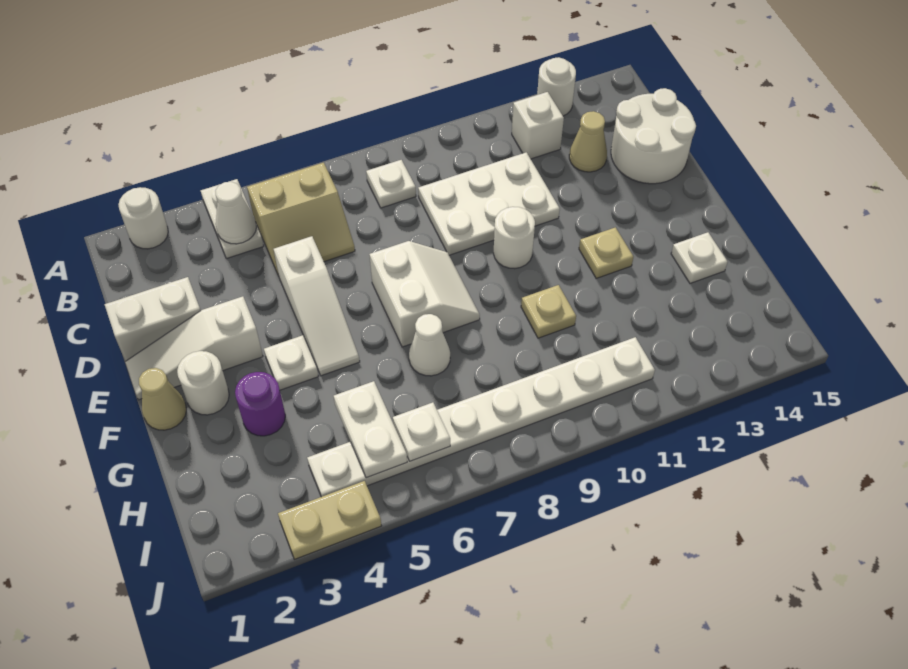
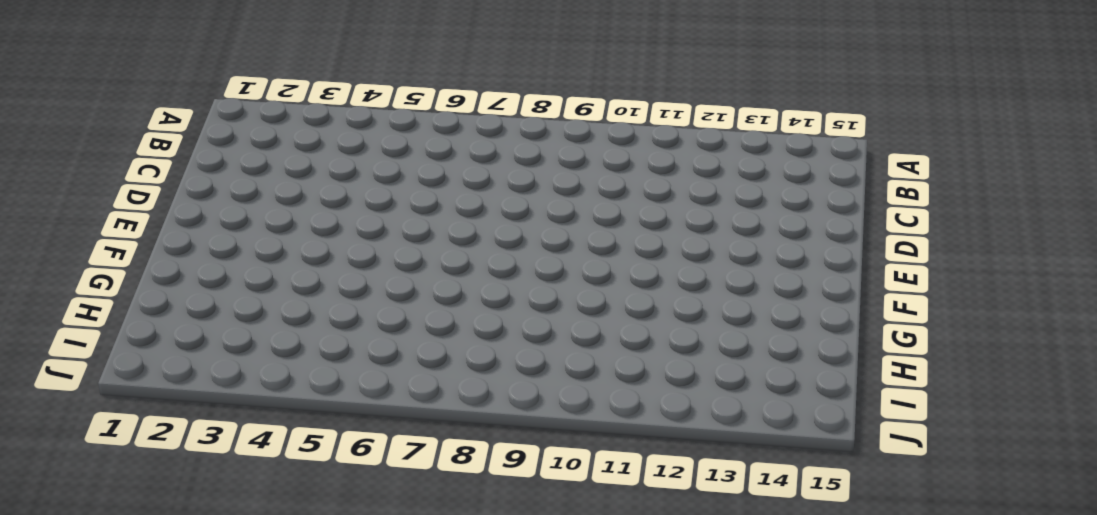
none -> white 1x1 round brick [118,187,168,249]
none -> white 1x2 plate [201,179,264,259]
none -> white 1x1 round brick [537,57,576,116]

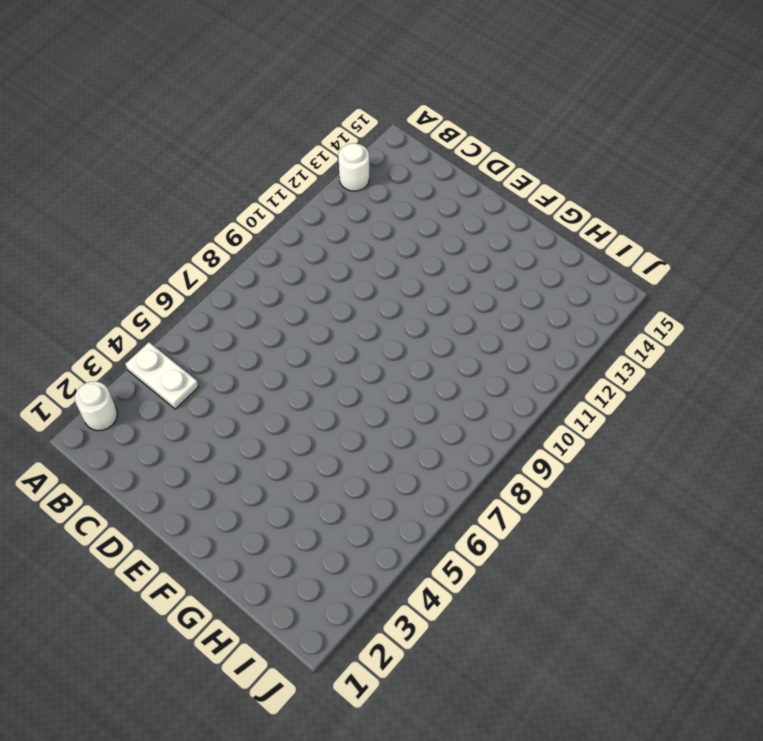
none -> tan 2x2 slope [247,163,355,276]
none -> white 1x1 plate [366,160,416,208]
none -> white 1x1 brick [512,92,564,159]

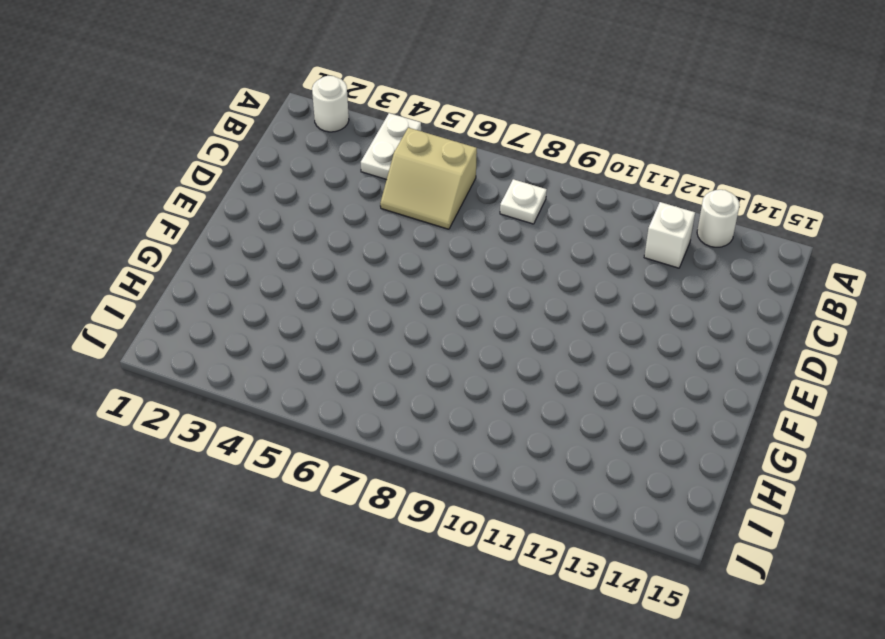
none -> white 2x3 plate [418,152,560,255]
none -> tan 1x1 cone [569,111,607,172]
none -> white 2x2 round brick [611,88,696,184]

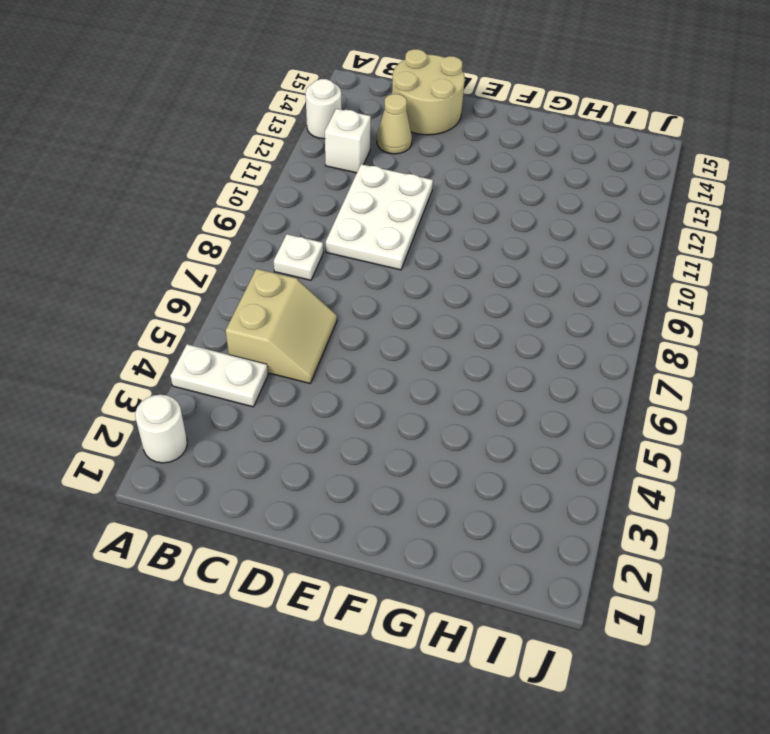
tan 2x2 round brick [392,49,465,135] -> white 2x2 round brick [611,88,696,184]
none -> white 1x2 brick [105,277,201,361]
none -> white 1x3 slope [274,236,360,376]
none -> white 1x3 slope [125,296,263,400]

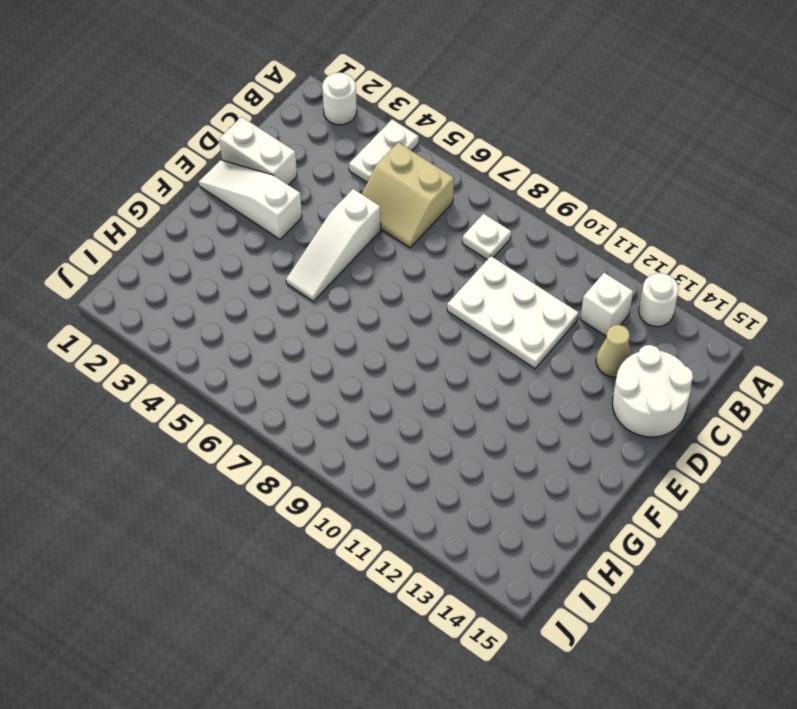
none -> white 2x2 slope [369,241,480,347]
none -> white 1x1 round brick [493,207,535,269]
none -> tan 1x1 cone [139,368,186,430]

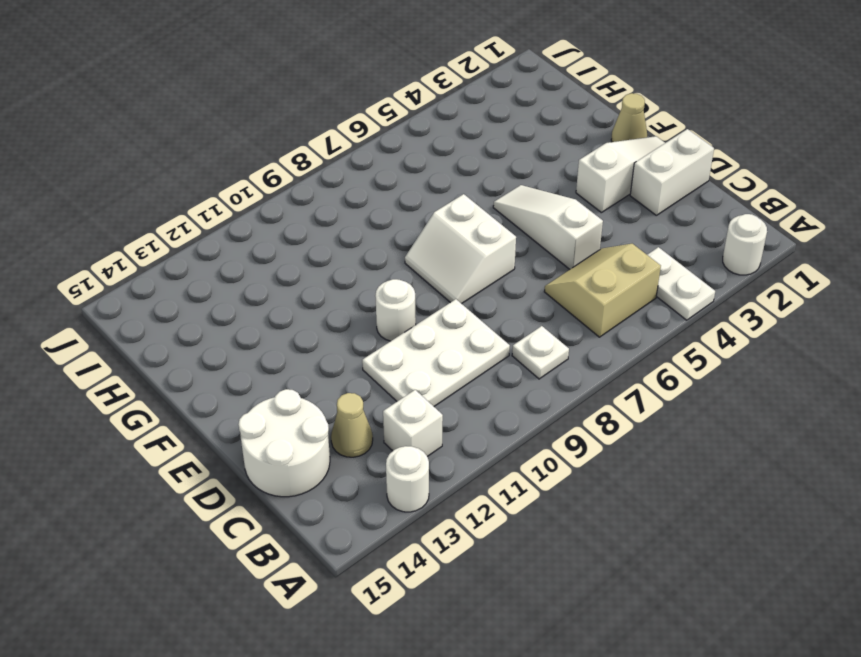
none -> white 1x1 round brick [177,351,229,415]
none -> white 1x1 plate [264,335,318,390]
none -> tan 1x1 plate [579,227,633,278]

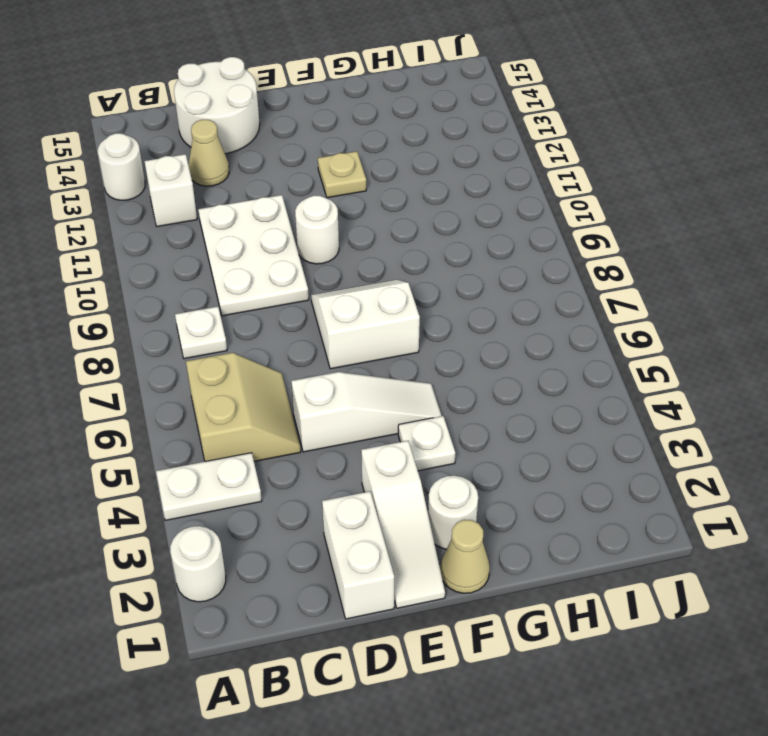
none -> purple 1x1 round brick [235,372,285,436]
none -> white 1x1 cone [409,314,450,376]
none -> tan 1x1 plate [521,285,576,338]

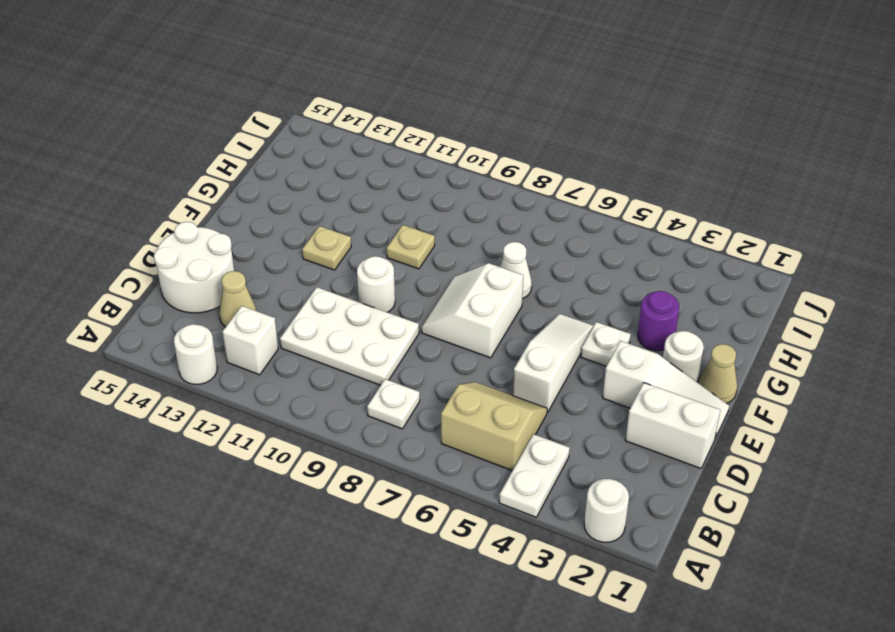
none -> white 1x1 plate [671,232,727,283]
none -> white 1x8 plate [307,337,655,497]
none -> tan 1x2 plate [278,481,381,559]

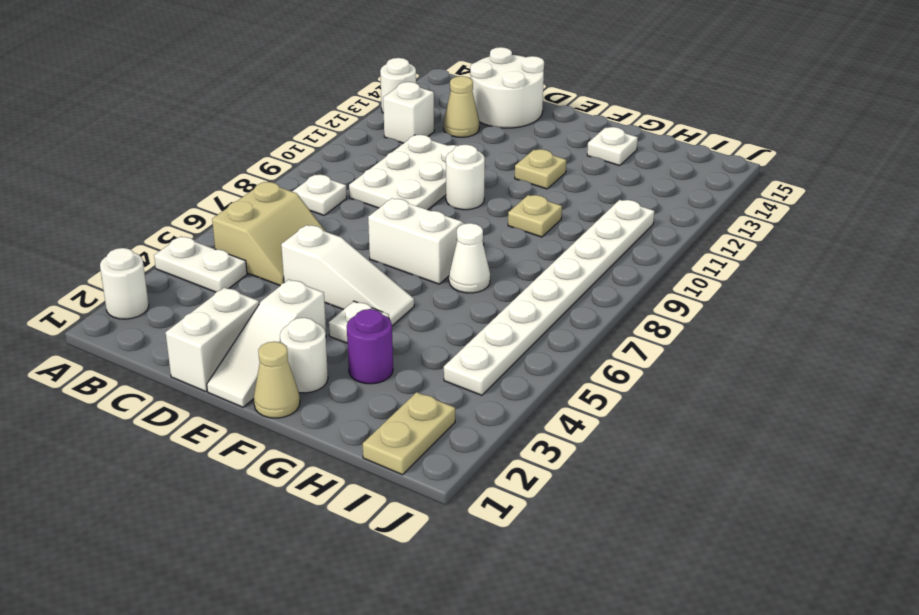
tan 1x2 plate [363,392,455,475] -> tan 1x2 plate moved to [278,481,381,559]
none -> white 1x1 cone [215,182,256,244]
none -> white 1x2 plate [334,381,407,478]
none -> white 1x1 plate [393,402,450,461]

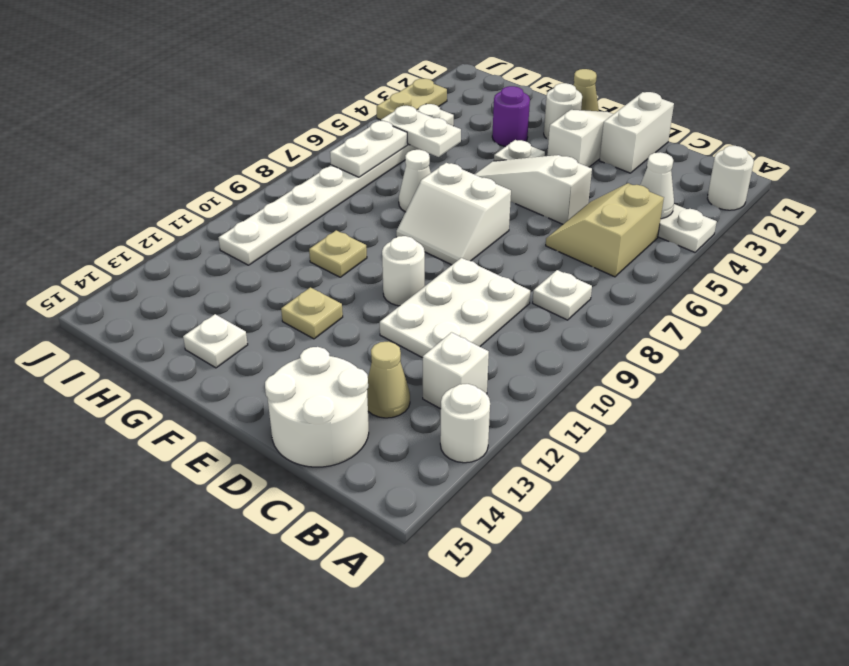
white 1x2 plate [330,121,408,177] -> white 1x1 plate [393,402,450,461]

